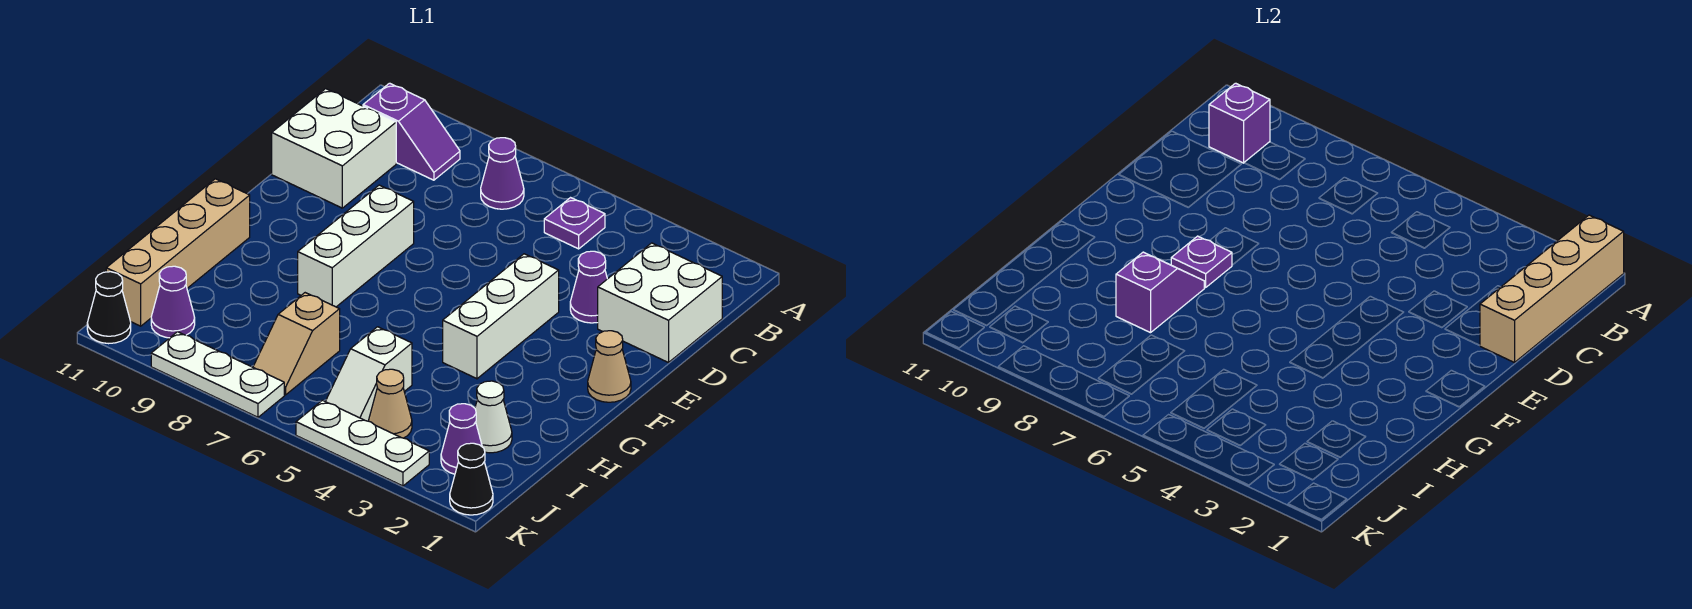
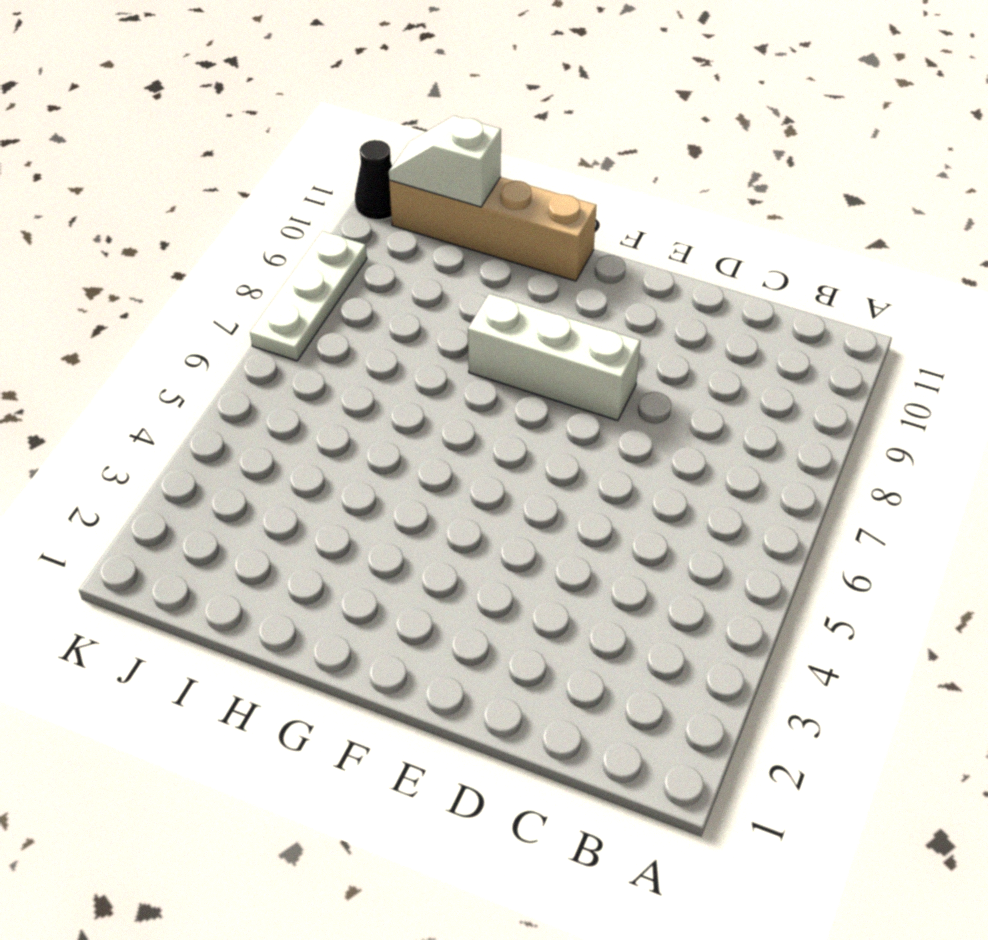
white 1x2 slope [389,116,501,207] -> white 1x2 slope moved to [325,327,412,421]
none -> purple 1x1 plate [544,198,605,249]
none -> purple 1x1 cone [481,138,524,209]
none -> purple 1x2 slope [363,83,460,180]

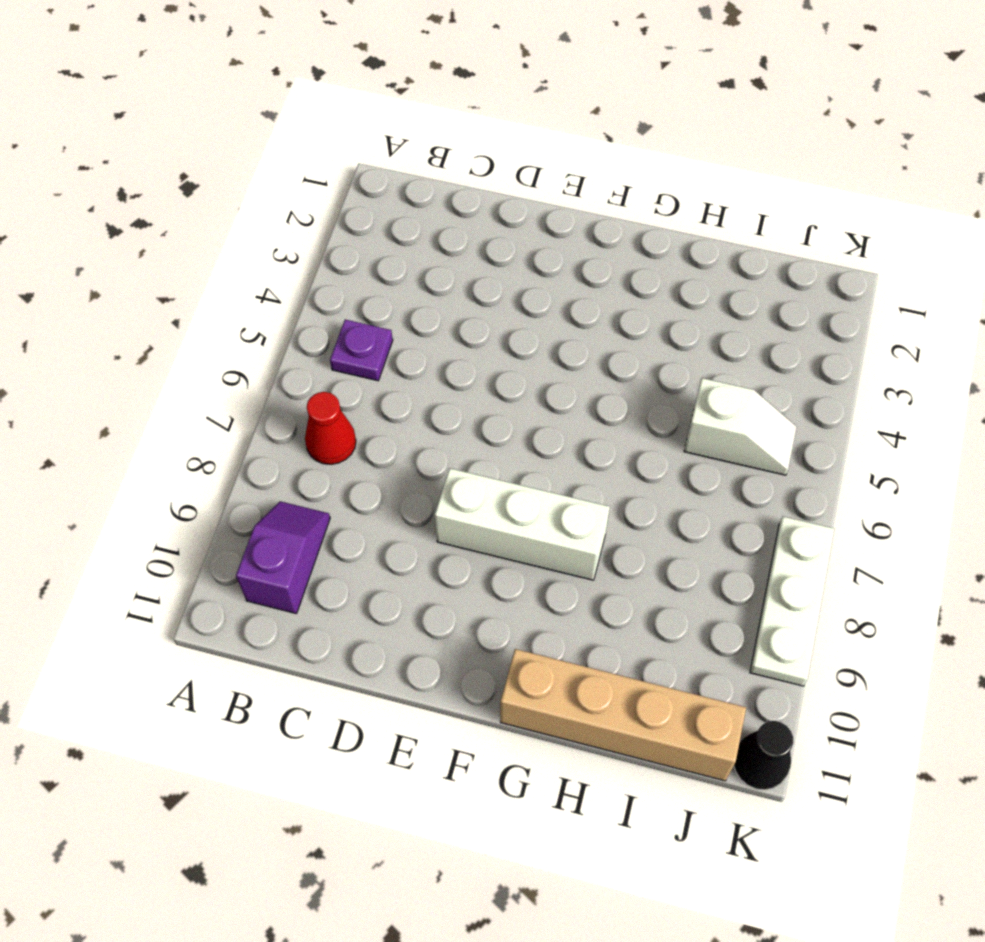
red 1x1 cone [305,392,356,464] -> purple 1x1 cone [481,138,524,209]
none -> white 2x2 brick [598,243,722,363]
none -> white 2x2 brick [272,89,396,208]
none -> purple 1x1 cone [570,251,607,323]

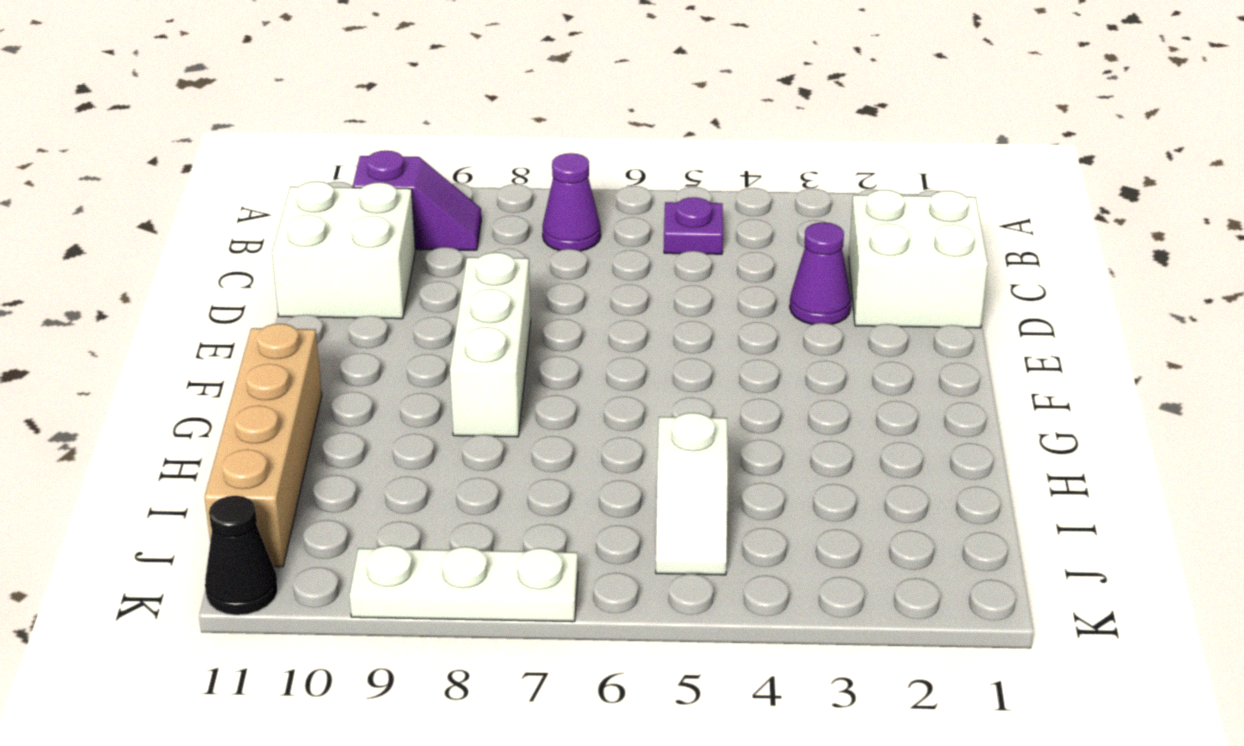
none -> white 1x3 brick [443,254,559,379]
none -> tan 1x1 cone [588,331,631,402]
none -> white 1x1 cone [475,381,512,453]

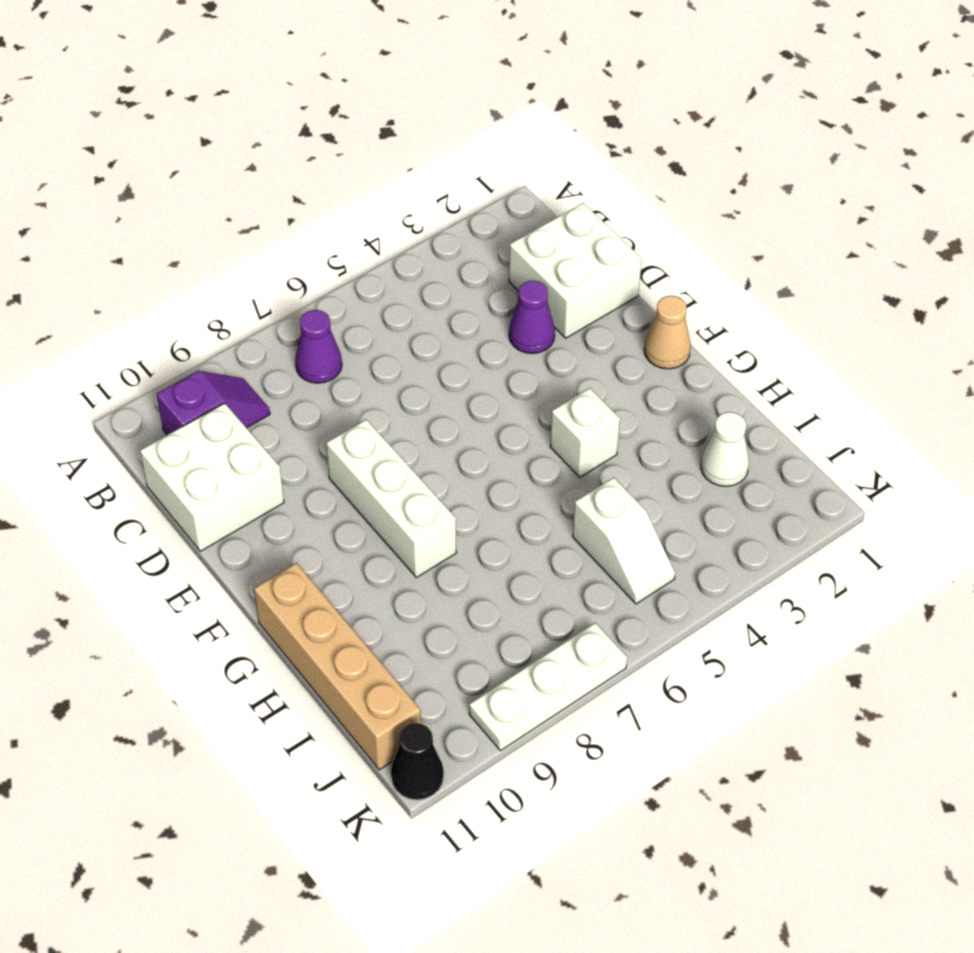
white 1x1 brick [550,388,620,477] -> white 1x3 brick [443,254,559,379]
none -> purple 1x1 plate [544,198,605,249]
none -> tan 1x2 slope [253,293,340,395]
none -> purple 1x1 cone [441,404,482,474]

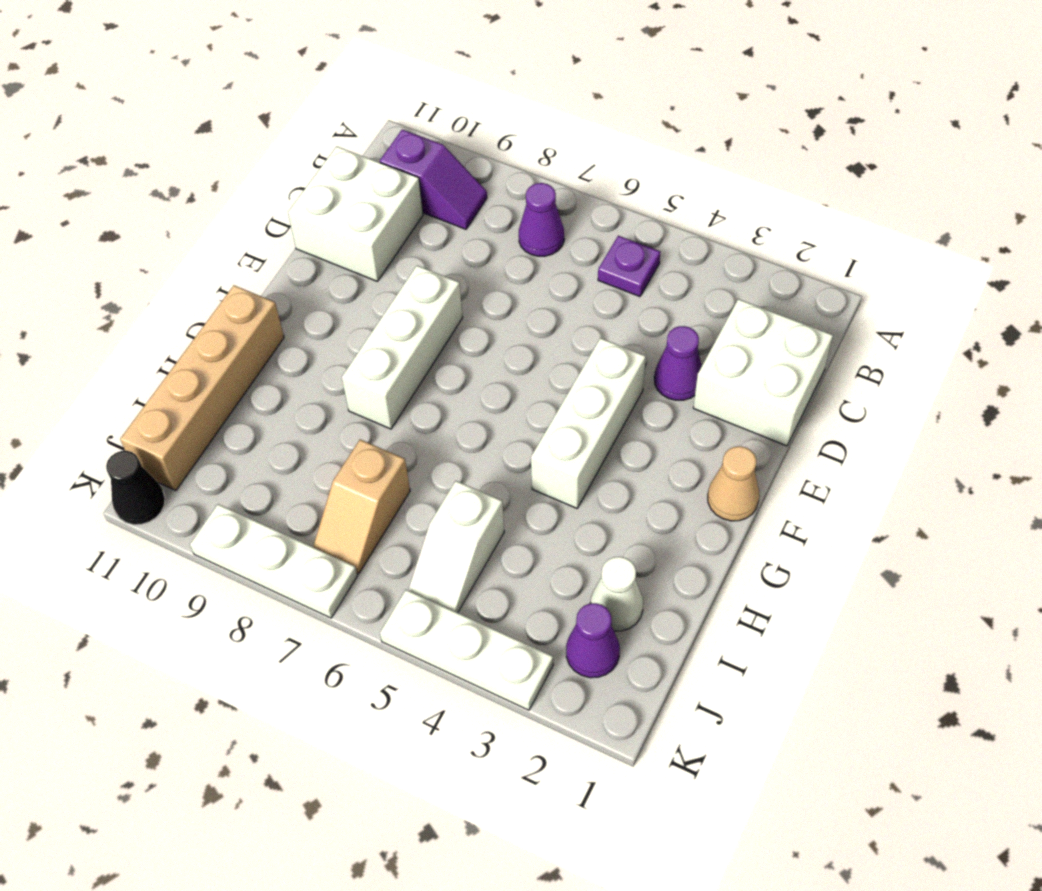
none -> tan 1x1 cone [369,369,412,438]
none -> purple 1x1 cone [151,266,195,338]
none -> black 1x1 cone [450,443,493,515]

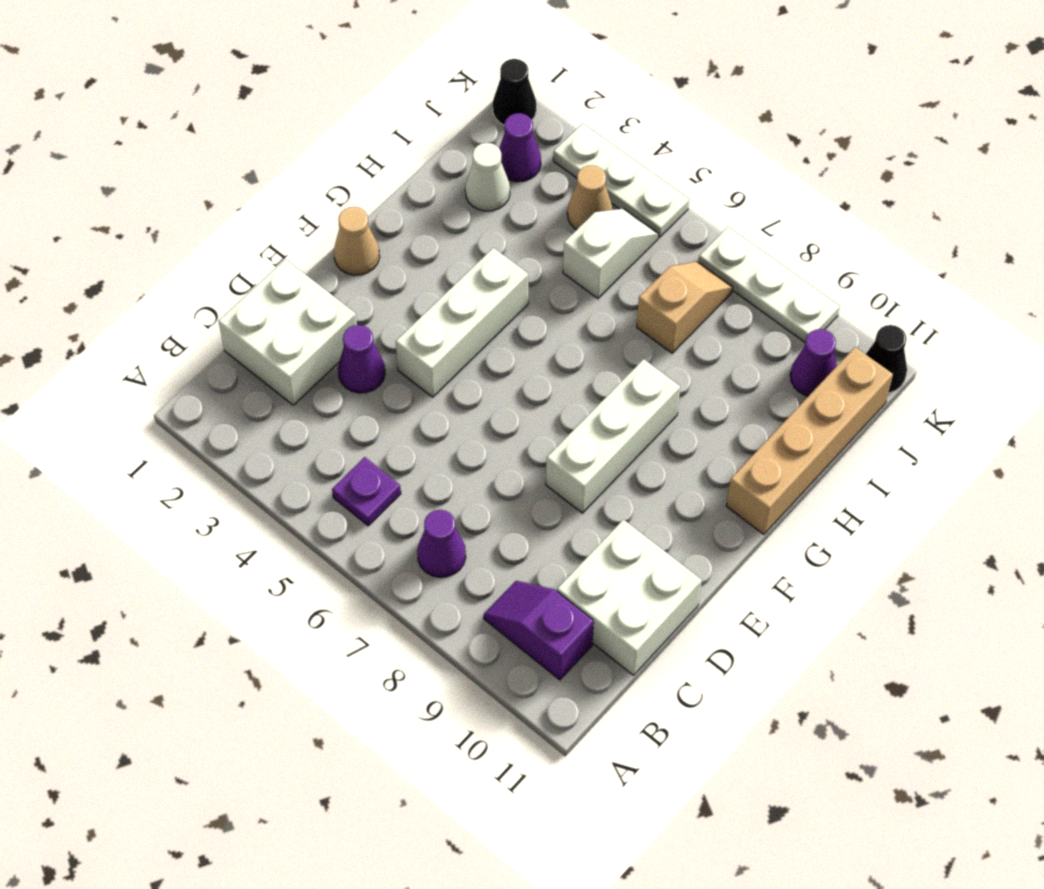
none -> tan 1x4 brick [1480,215,1624,363]
none -> purple 1x1 brick [1209,83,1270,163]
none -> purple 1x1 plate [1171,236,1232,287]

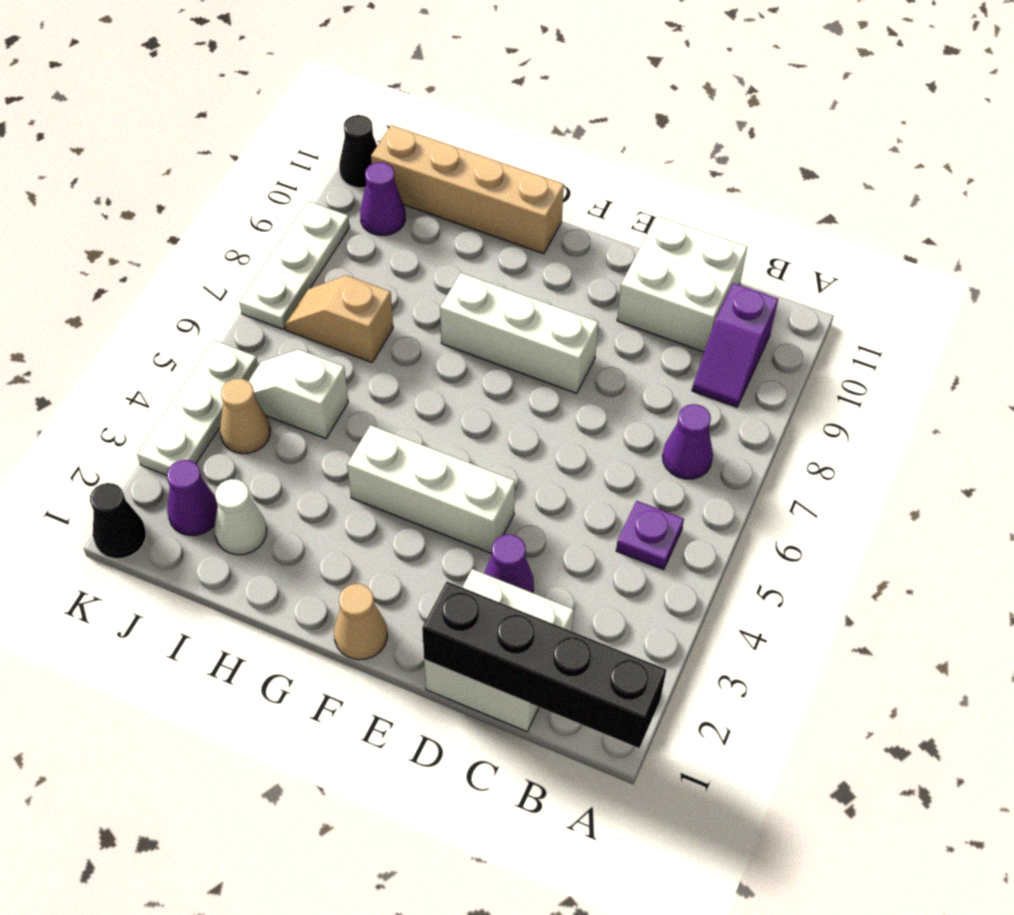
black 1x4 brick [422,582,666,748] -> tan 1x4 brick [1480,215,1624,363]
none -> purple 1x1 brick [1209,83,1270,163]
none -> purple 1x1 plate [1171,236,1232,287]
none -> purple 1x2 slope [1116,252,1204,333]

